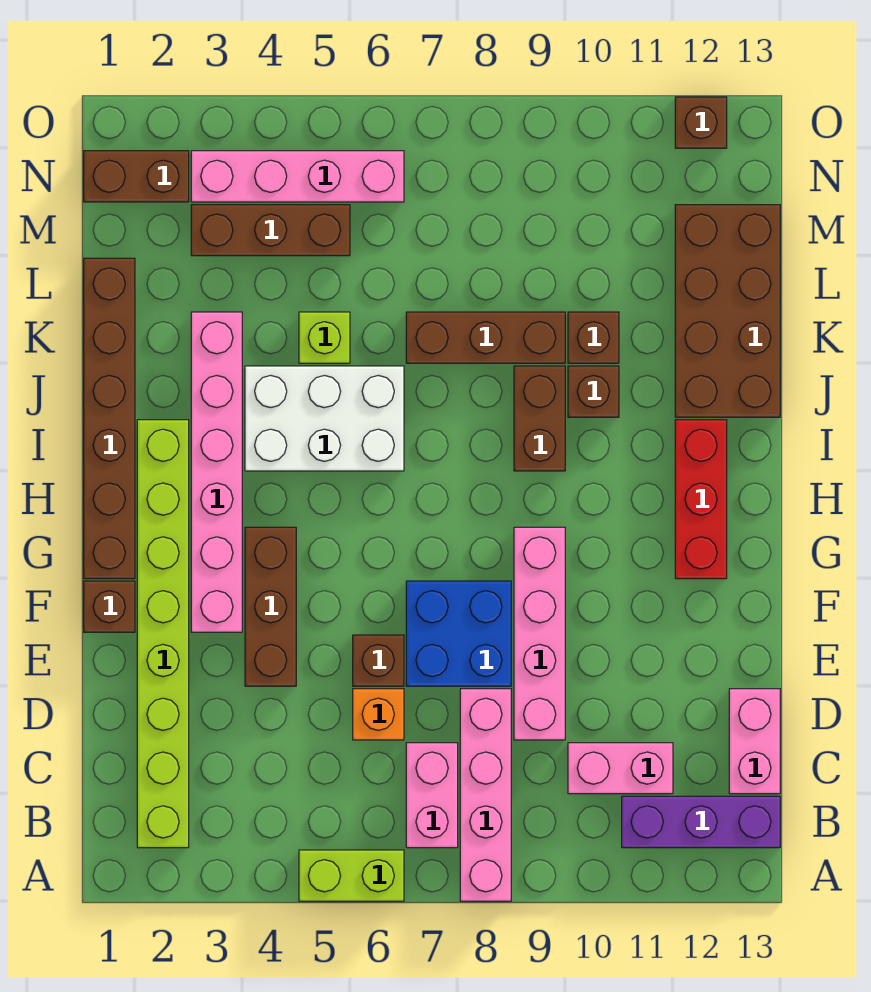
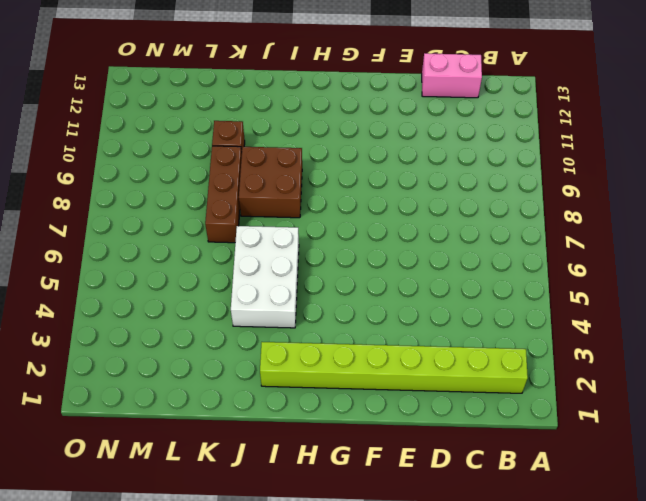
brown 2x2 brick [239,147,302,218] -> brown 1x2 brick [514,366,565,471]
none -> lime 1x2 brick [299,850,404,901]
none -> pink 1x4 brick [460,689,511,901]
none -> pink 1x2 brick [406,743,458,848]

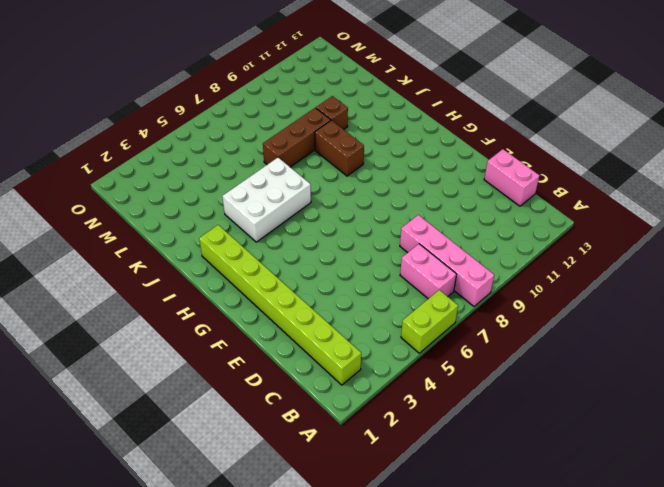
none -> purple 1x3 brick [622,796,780,848]
none -> pink 1x2 brick [568,743,673,794]
none -> orange 1x1 brick [353,689,404,740]

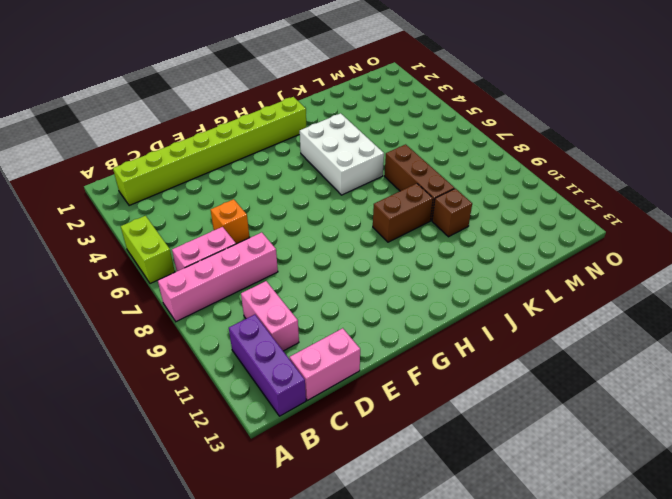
none -> pink 1x4 brick [514,527,565,740]
none -> brown 1x3 brick [245,527,296,686]
none -> brown 1x1 brick [353,635,404,686]

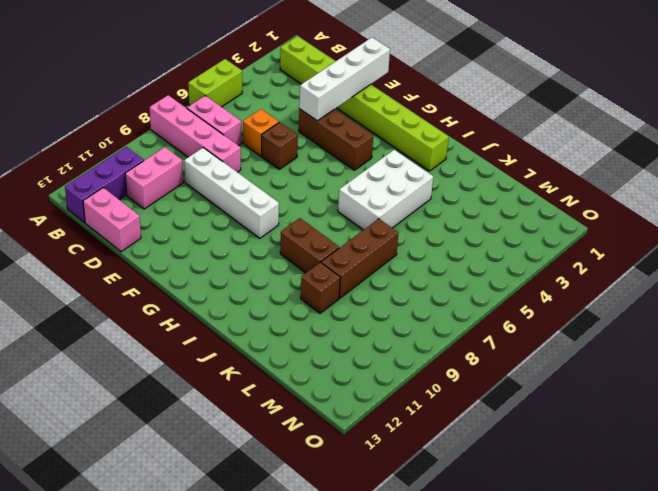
white 1x4 brick [184,148,279,238] -> pink 1x4 brick [514,527,565,740]
white 1x4 brick [299,37,390,121] -> none
none -> blue 2x2 brick [406,581,511,686]
none -> brown 1x1 brick [84,581,135,632]
none -> pink 1x6 brick [191,312,242,632]

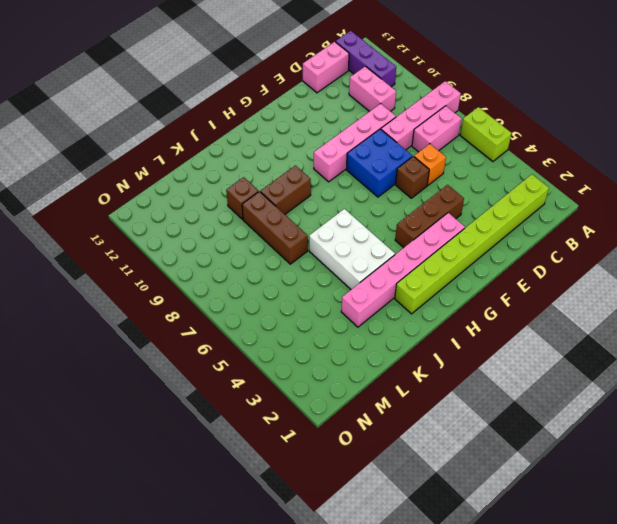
none -> brown 1x1 brick [84,581,135,632]
none -> brown 1x6 brick [84,258,135,579]
none -> red 1x3 brick [675,420,727,579]

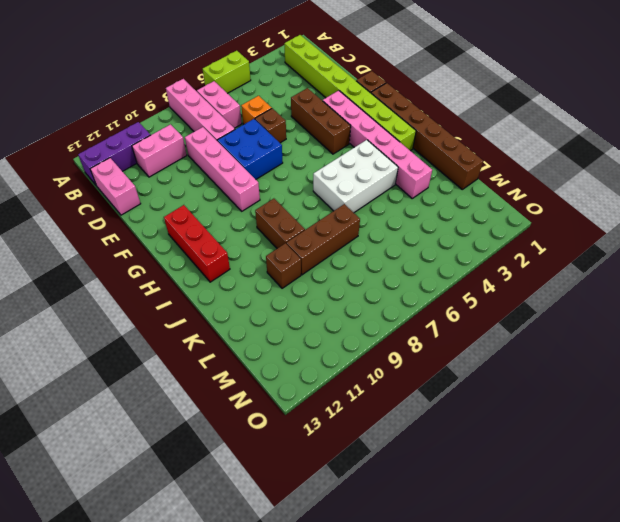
none -> brown 1x1 brick [568,366,619,417]
none -> brown 2x4 brick [675,205,780,417]
none -> lime 1x1 brick [299,312,350,363]

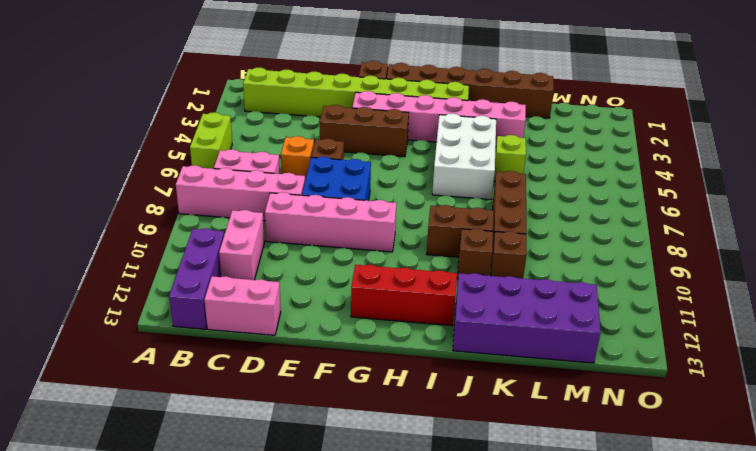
purple 2x4 brick [453,273,600,363] -> brown 2x4 brick [675,205,780,417]
none -> brown 1x3 brick [191,205,350,256]
none -> brown 1x2 brick [84,151,189,202]
none -> pink 1x4 brick [191,151,404,202]

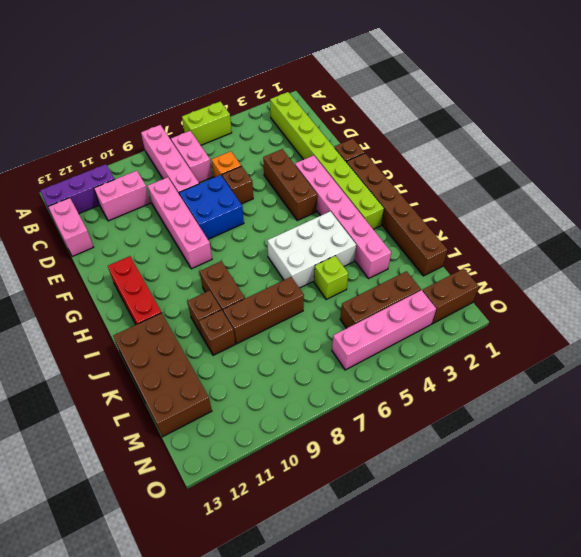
none -> brown 1x1 brick [675,97,727,148]

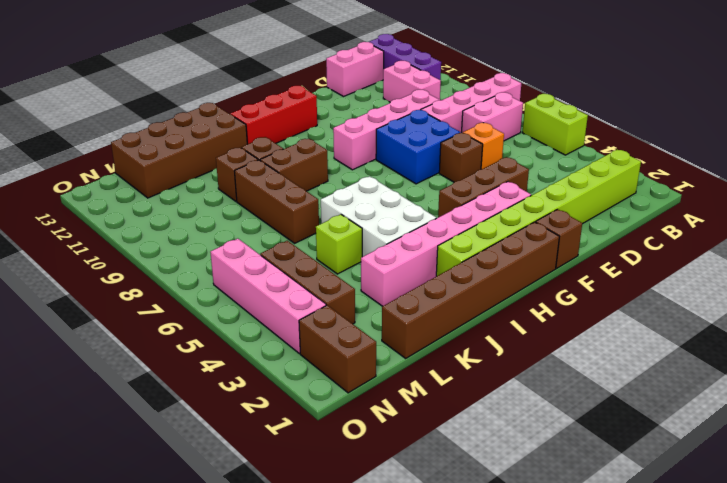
none -> brown 1x1 brick [675,97,727,148]

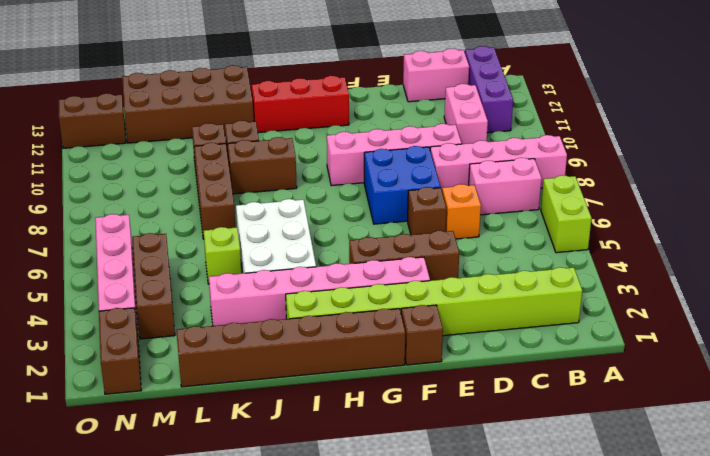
brown 1x2 brick [58,93,126,148] -> brown 1x1 brick [675,97,727,148]

